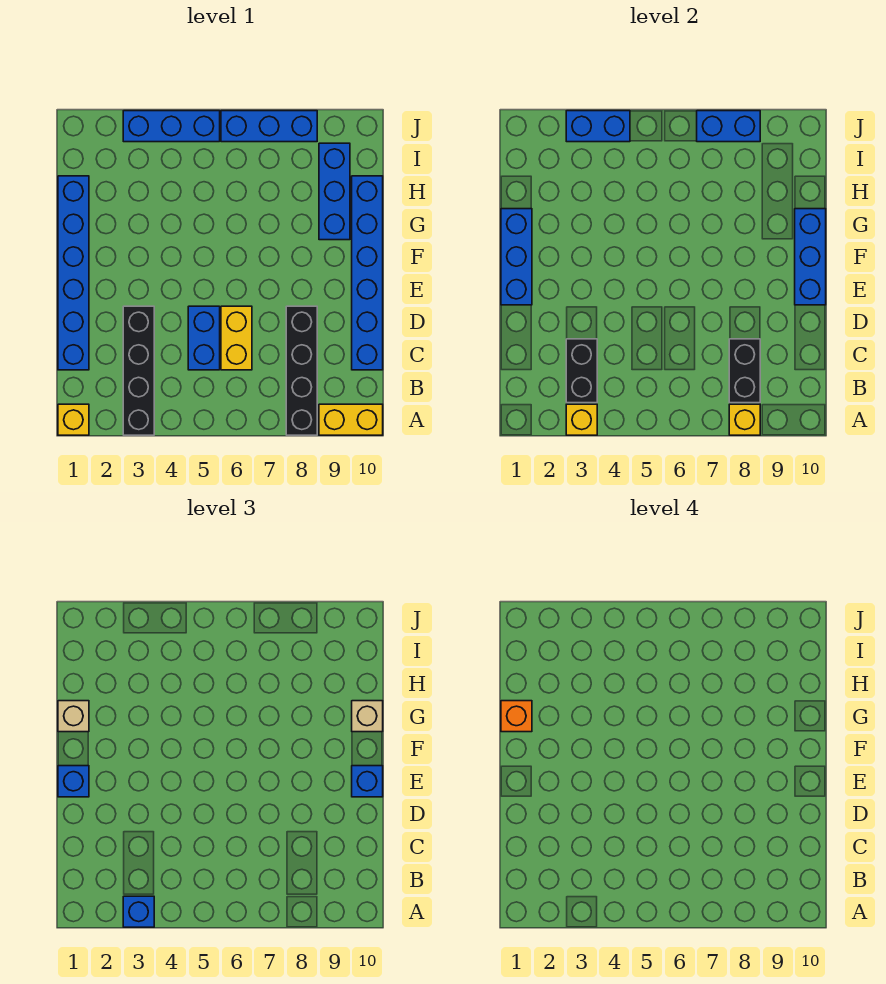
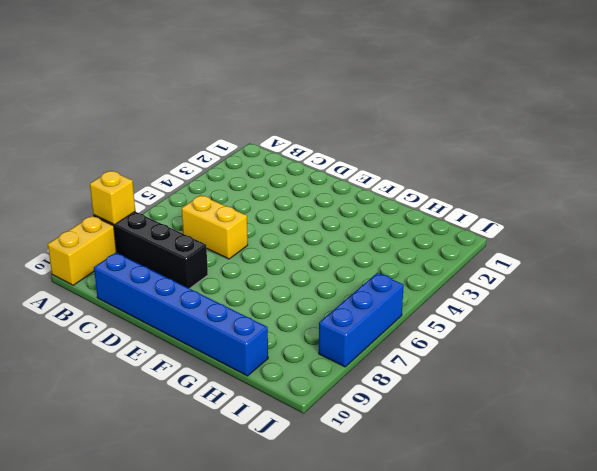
none -> yellow 1x1 brick [58,404,89,435]
none -> black 1x4 brick [123,306,154,435]
none -> blue 1x6 brick [58,176,89,370]

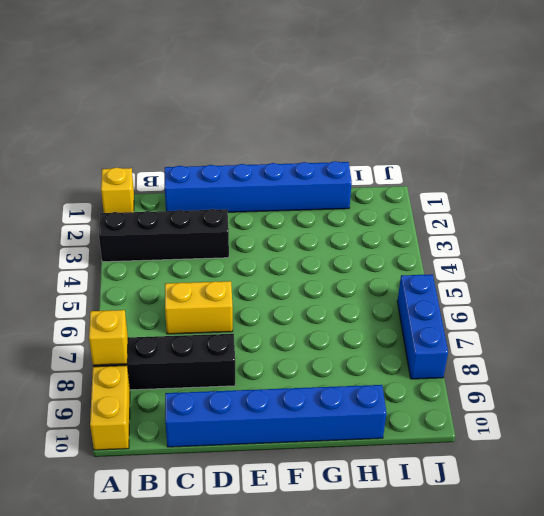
none -> blue 1x2 brick [188,306,220,370]
none -> blue 1x3 brick [319,143,350,240]
none -> blue 1x3 brick [123,111,220,142]

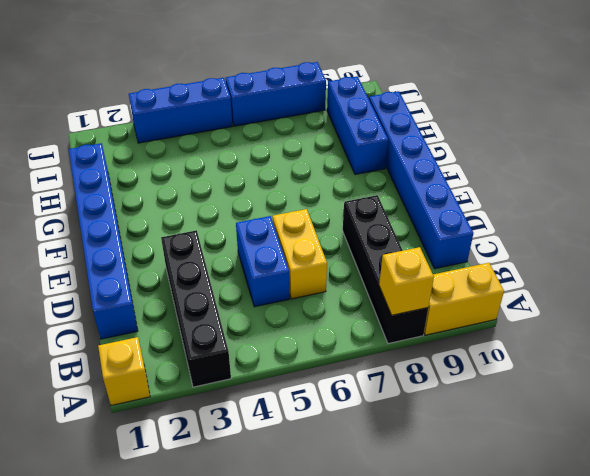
none -> yellow 1x1 brick [566,404,597,435]
none -> black 1x2 brick [566,339,597,403]
none -> black 1x2 brick [729,339,760,403]

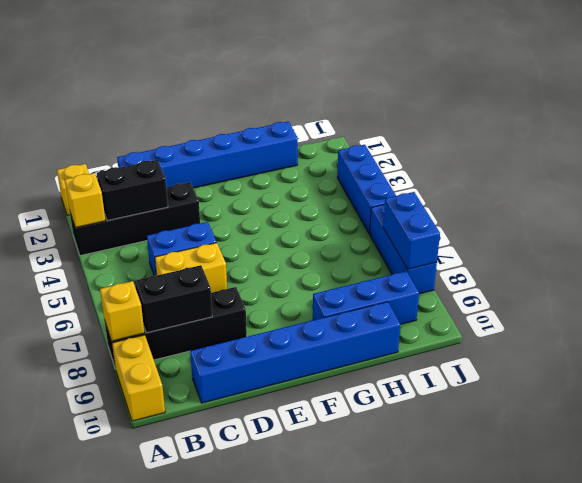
none -> blue 1x3 brick [501,209,532,305]
none -> blue 1x3 brick [795,209,826,305]
none -> blue 1x2 brick [566,111,630,142]

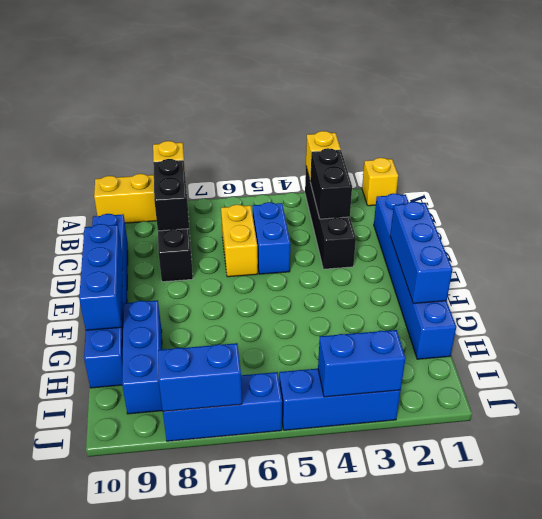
none -> blue 1x1 brick [123,896,154,927]
none -> blue 1x1 brick [58,766,89,797]
none -> blue 1x1 brick [352,766,383,797]

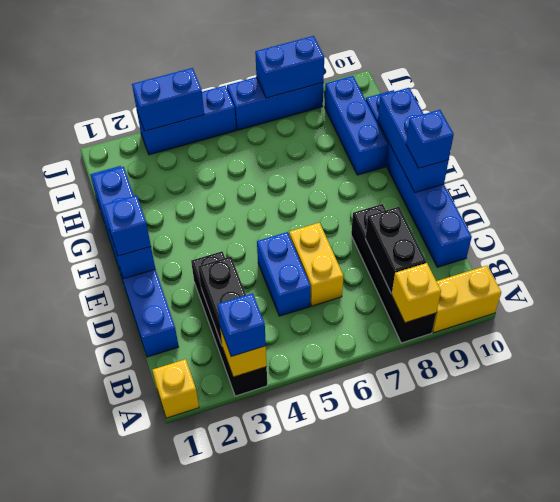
none -> tan 1x1 brick [58,701,89,732]
none -> tan 1x1 brick [352,701,383,732]
none -> orange 1x1 brick [501,701,532,732]

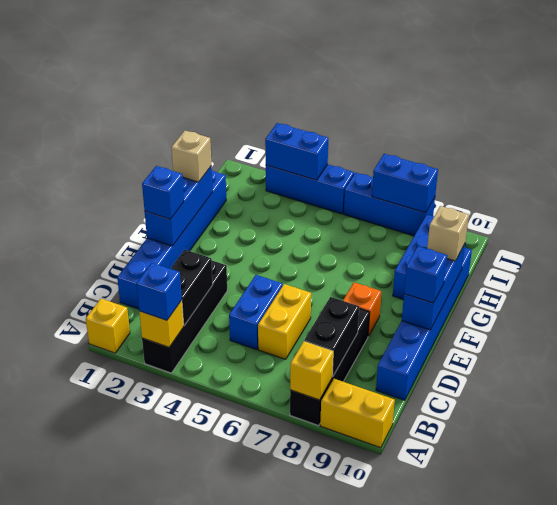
orange 1x1 brick [343,282,381,336] -> orange 1x1 brick moved to [501,701,532,732]

